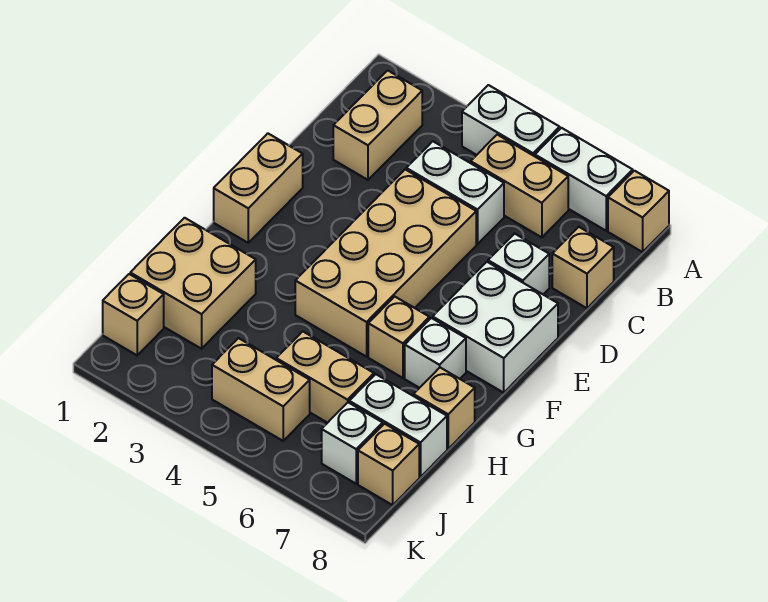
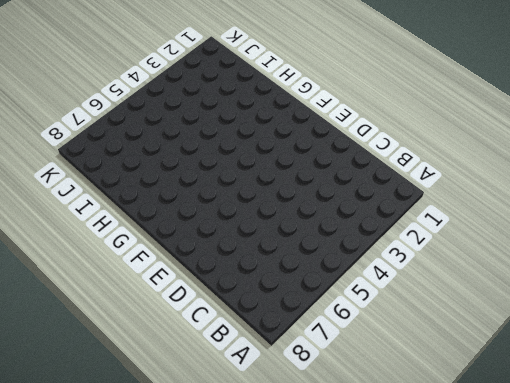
none -> white 1x2 brick [462,85,560,156]
none -> white 1x2 brick [535,128,633,231]
none -> tan 1x1 brick [608,171,669,252]

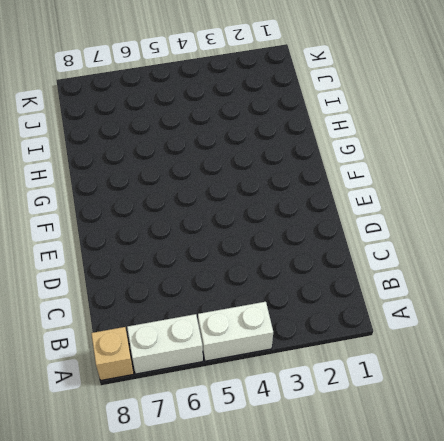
none -> tan 1x2 brick [333,70,422,180]
none -> tan 1x2 brick [471,135,568,237]
none -> white 1x2 brick [406,141,504,244]

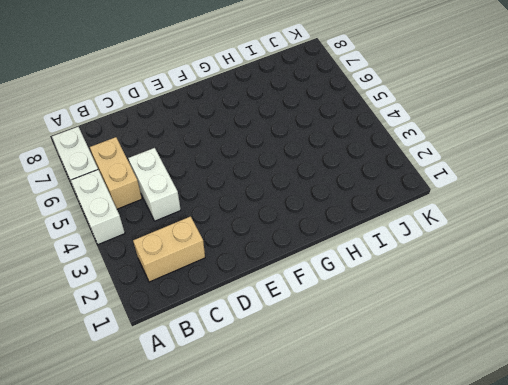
none -> tan 1x1 brick [608,171,669,252]
none -> tan 1x1 brick [552,227,614,308]
none -> tan 2x4 brick [295,170,476,357]

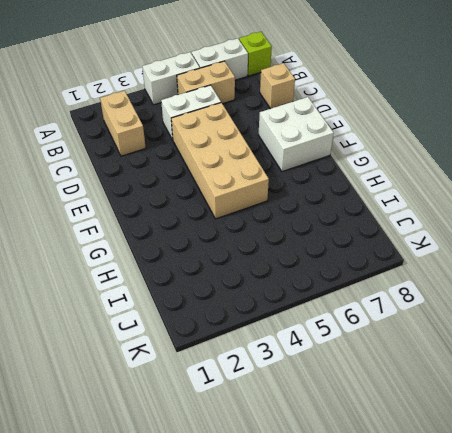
lime 1x1 brick [239,32,272,76] -> tan 1x1 brick [608,171,669,252]
none -> white 1x1 brick [488,234,549,294]
none -> tan 1x2 brick [214,133,303,243]
none -> tan 1x1 brick [368,297,429,378]

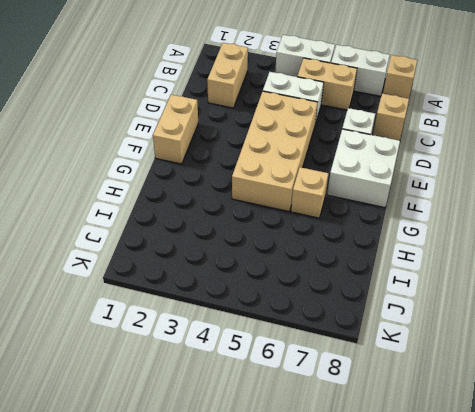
none -> white 1x1 brick [405,318,466,388]
none -> tan 2x2 brick [130,218,256,349]
none -> tan 1x1 brick [414,368,475,449]

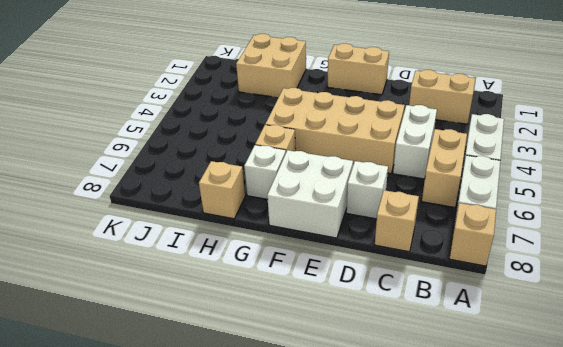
none -> tan 1x2 brick [276,331,374,423]
none -> white 1x2 brick [349,374,447,477]
none -> tan 1x1 brick [103,274,164,355]

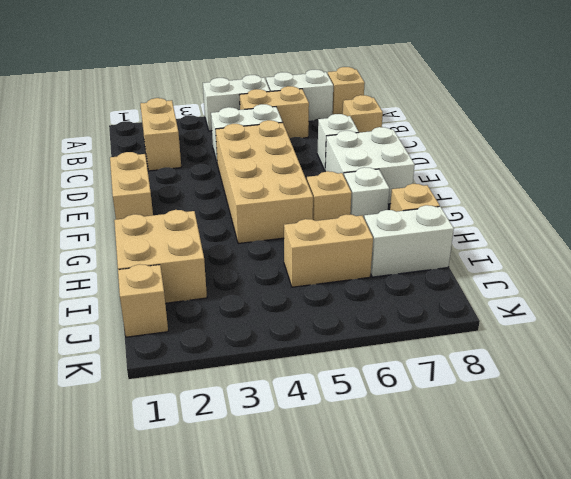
none -> tan 1x2 brick [212,338,310,441]
none -> white 1x1 brick [322,402,383,484]
none -> tan 1x1 brick [358,424,419,505]

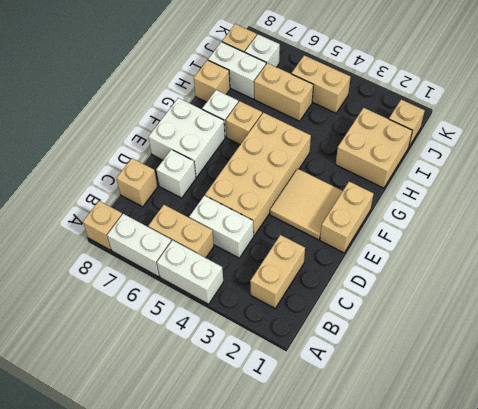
tan 2x2 tile [270,169,343,240] -> none

